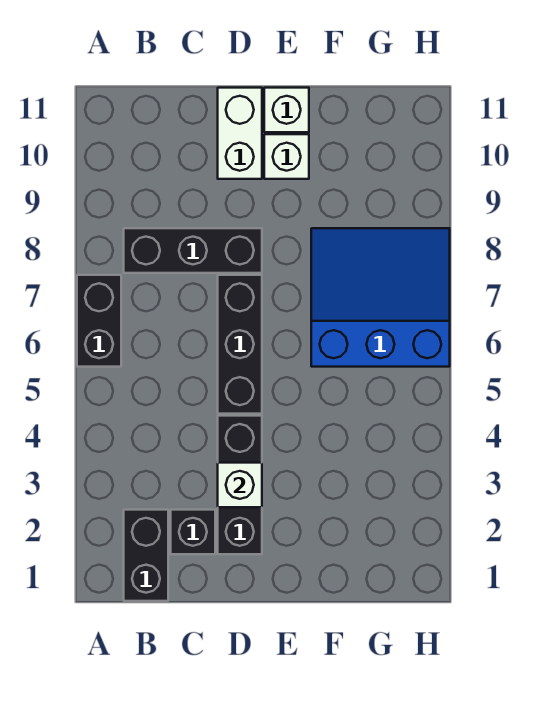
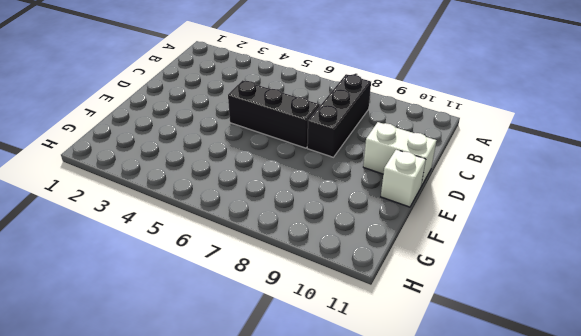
none -> black 1x2 brick [77,275,121,367]
none -> black 1x2 brick [124,510,168,601]

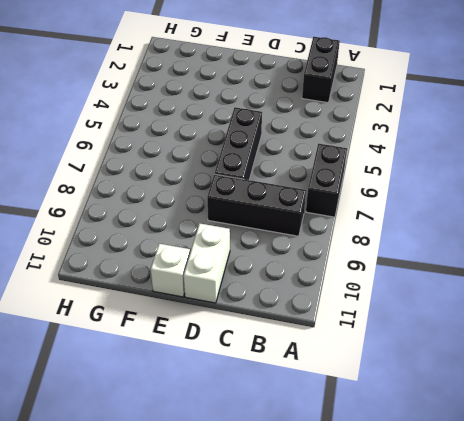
none -> black 1x1 brick [171,510,215,554]
none -> black 1x3 brick [218,416,262,554]

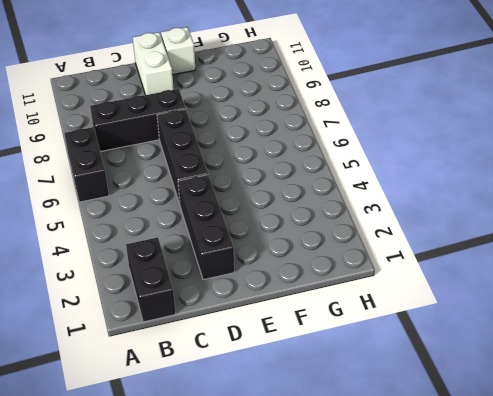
none -> black 1x1 brick [171,510,215,554]
none -> white 1x1 brick [264,134,309,179]

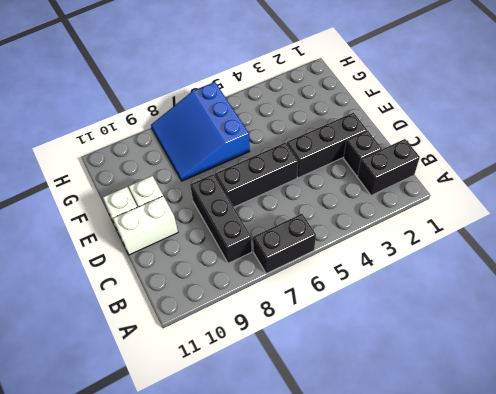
none -> white 1x1 brick [218,463,262,507]

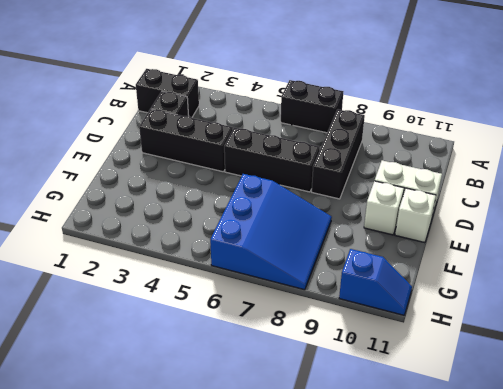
blue 1x2 slope [339,249,412,315] -> none
none -> white 1x1 brick [218,463,262,507]

